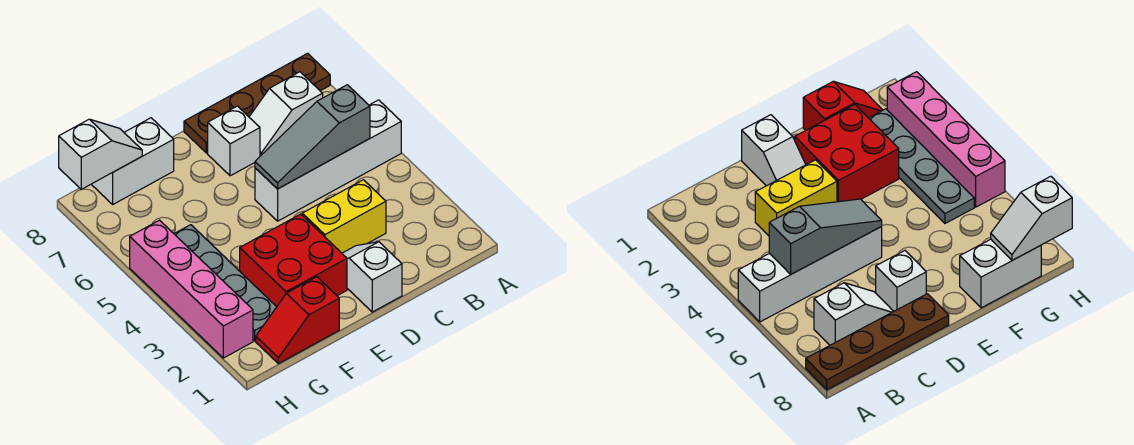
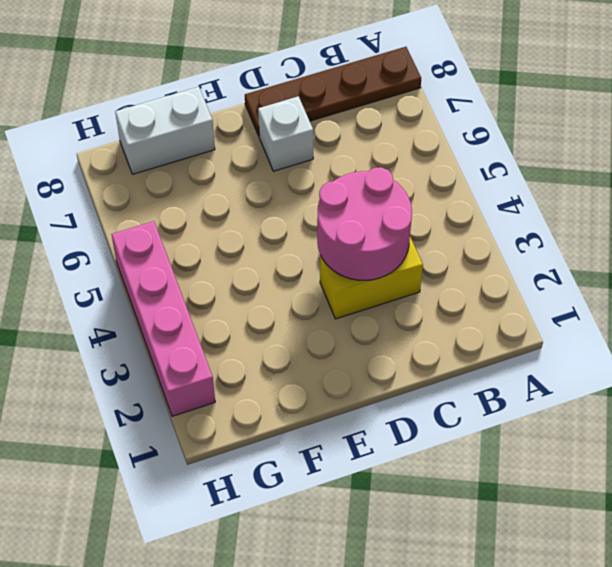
pink 2x2 round brick [317,167,412,280] -> none
none -> white 1x4 brick [255,100,401,221]
none -> white 1x2 slope [249,72,323,156]
none -> white 1x2 slope [342,242,402,312]

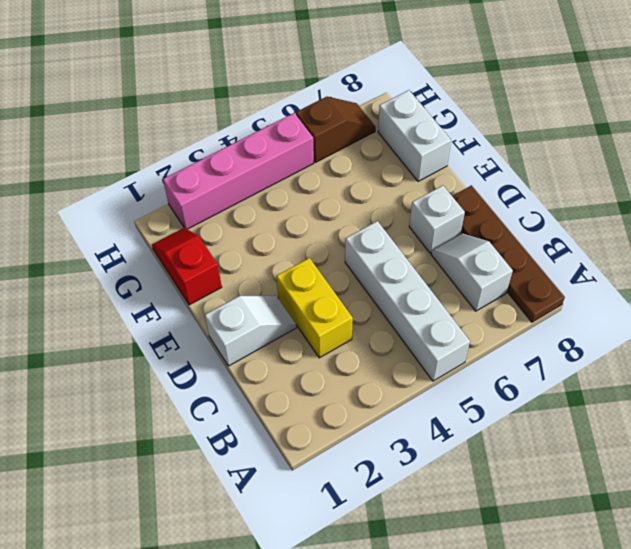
brown 1x2 slope [296,97,376,162] -> none
none -> red 2x2 brick [240,214,347,307]
none -> grey 1x4 plate [174,225,276,341]
none -> grey 1x3 slope [255,85,370,189]

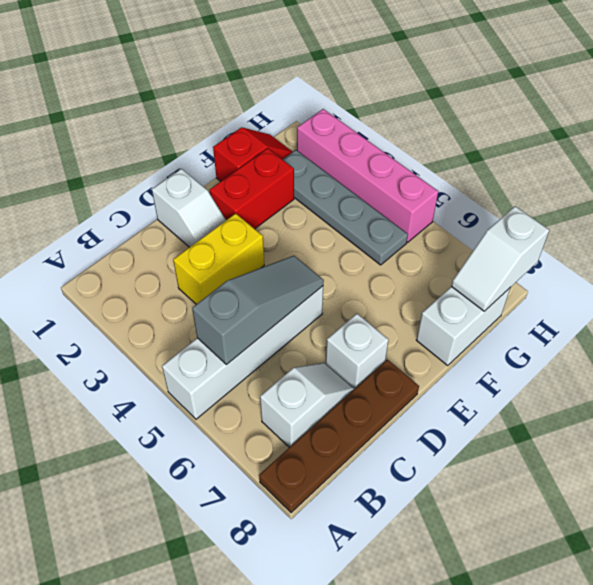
red 1x2 brick [210,148,294,229] -> red 2x2 brick [240,214,347,307]

